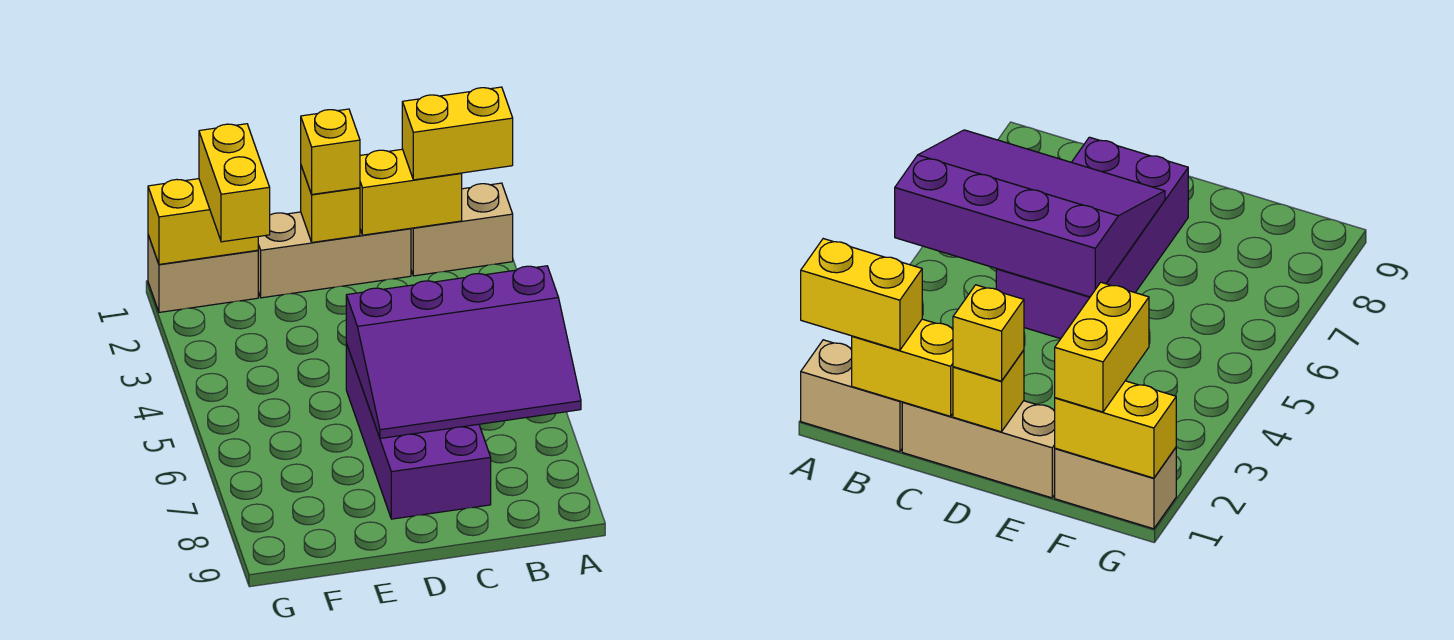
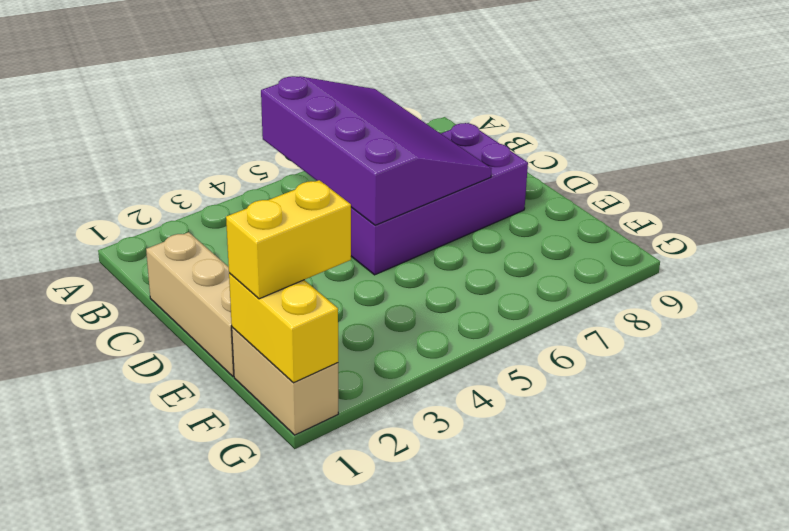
none -> tan 1x2 brick [411,183,513,276]
none -> yellow 1x2 brick [360,149,462,235]

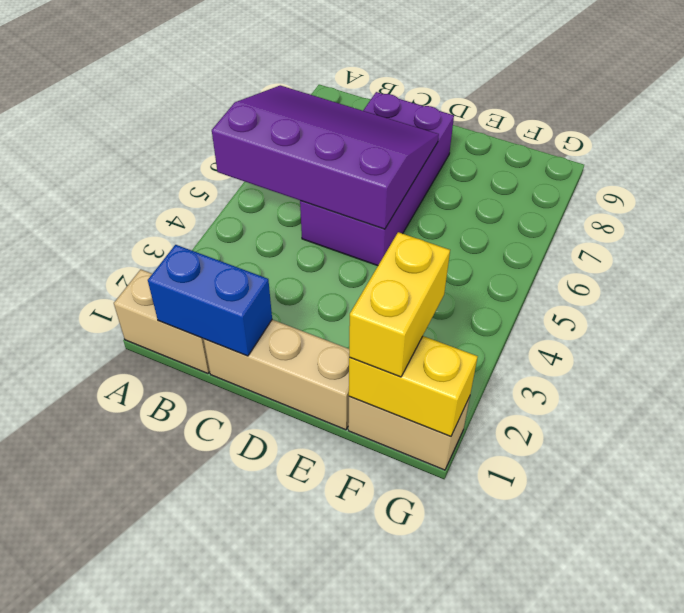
blue 1x2 brick [148,245,272,356] -> yellow 1x2 brick [360,149,462,235]
none -> yellow 1x1 brick [301,166,360,242]
none -> yellow 1x2 brick [402,87,513,180]

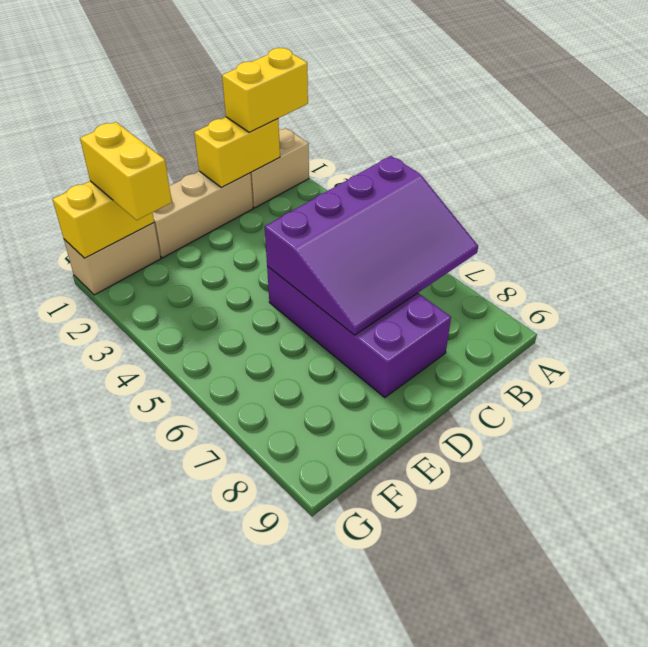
none -> yellow 1x1 brick [301,166,360,242]
none -> yellow 1x1 brick [301,109,360,194]

